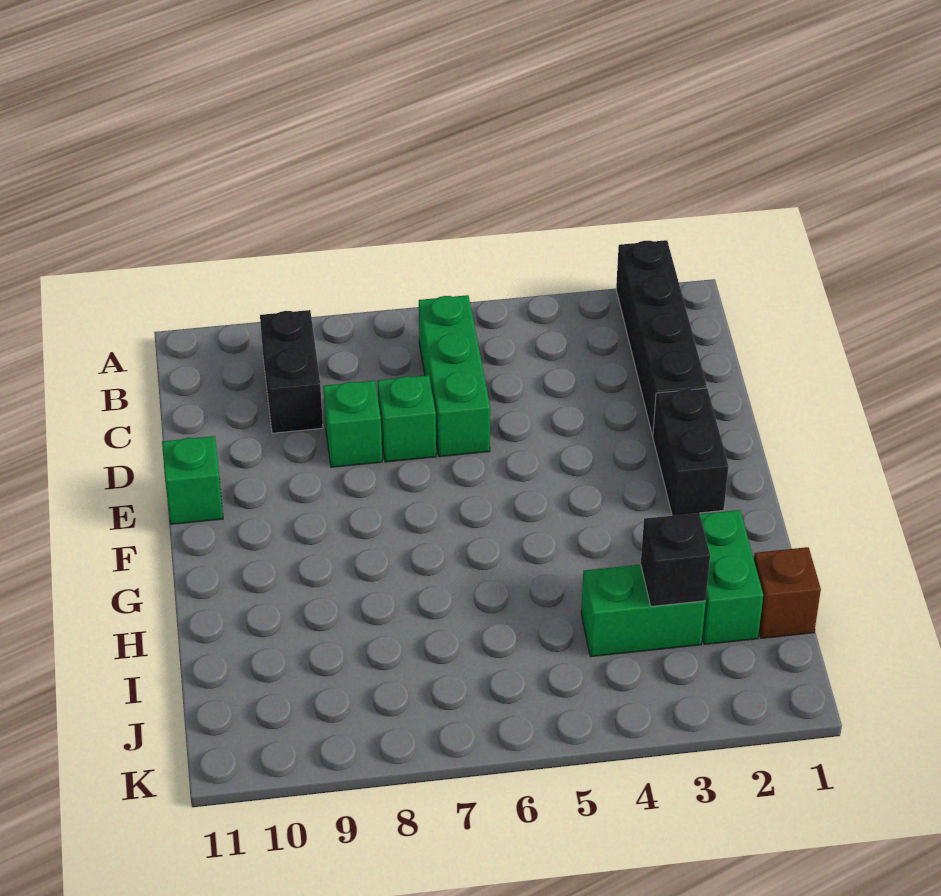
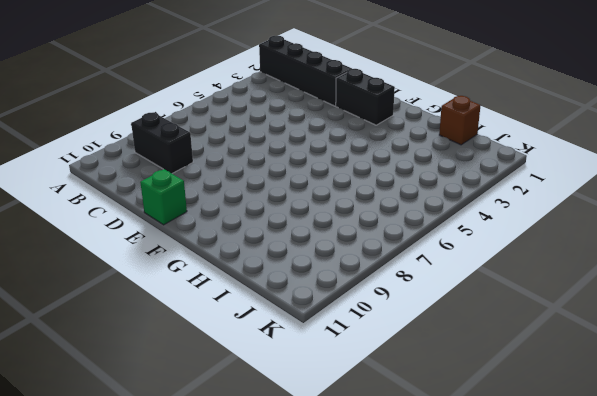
none -> green 1x3 brick [419,295,490,457]
none -> green 1x1 brick [378,375,436,462]

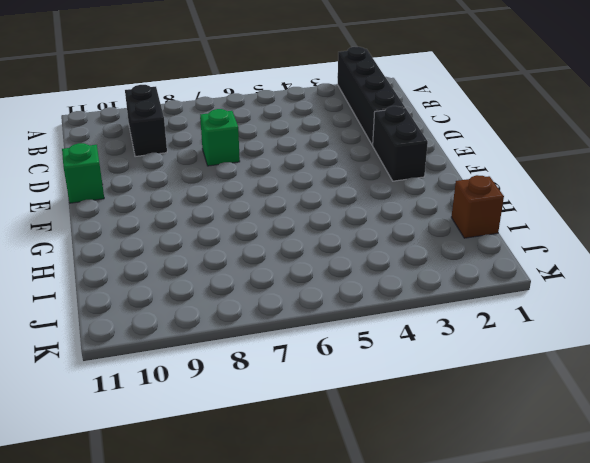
none -> green 1x3 brick [419,295,490,457]
none -> green 1x1 brick [323,381,382,467]

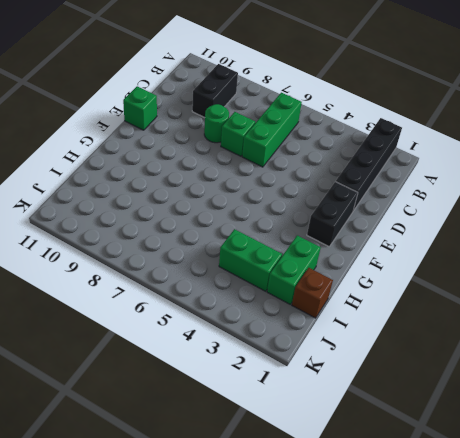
green 1x1 round brick [204,104,229,143] -> green 1x1 brick [323,381,382,467]
none -> black 1x1 brick [641,513,710,606]

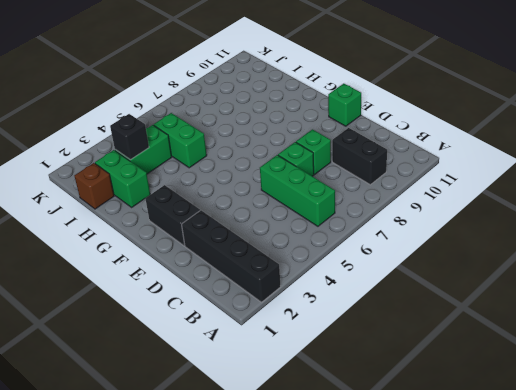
green 1x2 brick [154,113,207,168] -> none

